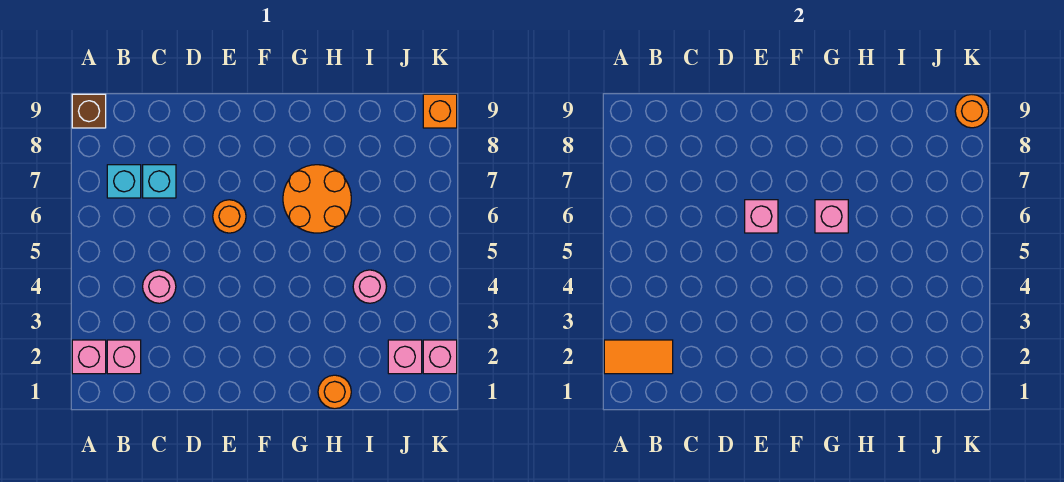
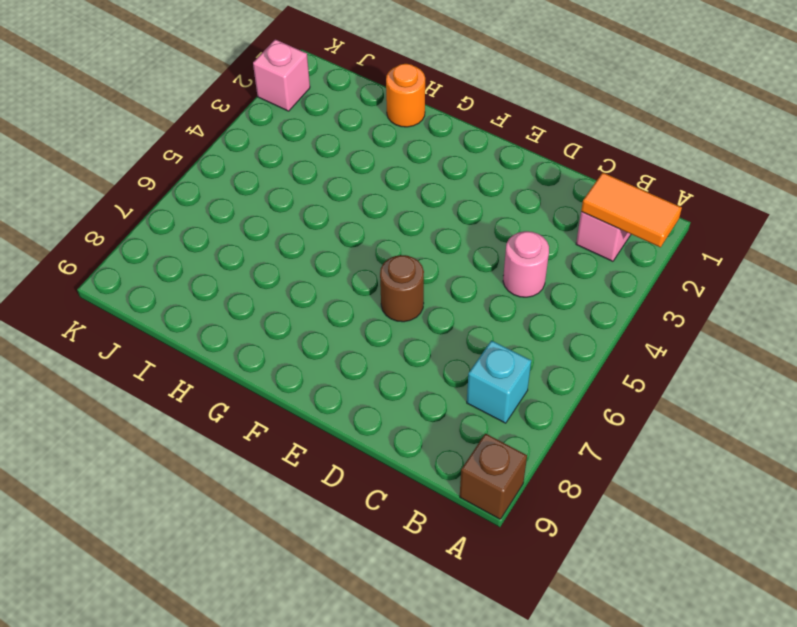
brown 1x1 round brick [380,255,424,322] -> orange 1x1 round brick [213,200,246,233]
none -> pink 1x1 brick [72,340,106,374]
none -> cyan 1x1 brick [143,165,176,198]
none -> orange 2x2 round brick [283,165,351,233]

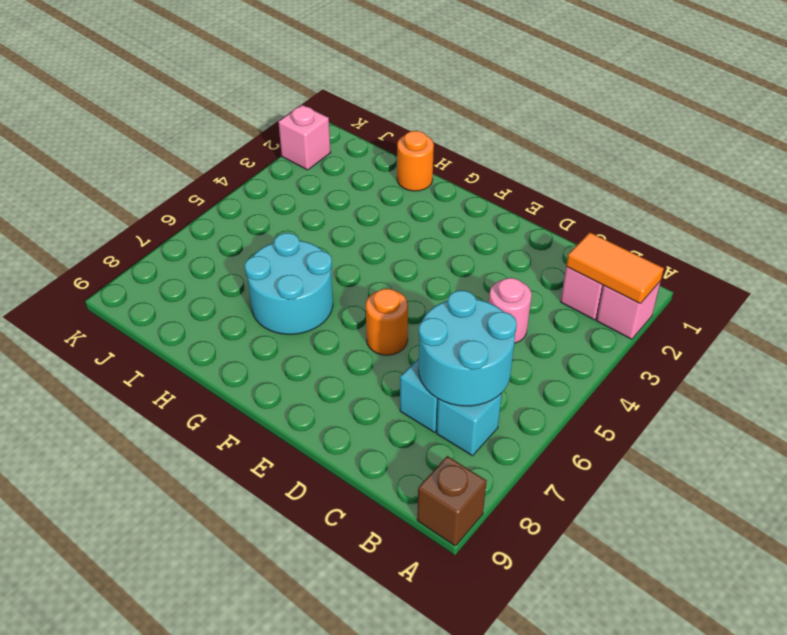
cyan 2x2 round brick [418,290,517,406] -> none
cyan 2x2 round brick [245,233,333,334] -> orange 2x2 round brick [283,165,351,233]
none -> pink 1x1 round brick [353,270,386,303]
none -> pink 1x1 brick [388,340,422,374]
none -> orange 1x1 brick [423,94,457,128]

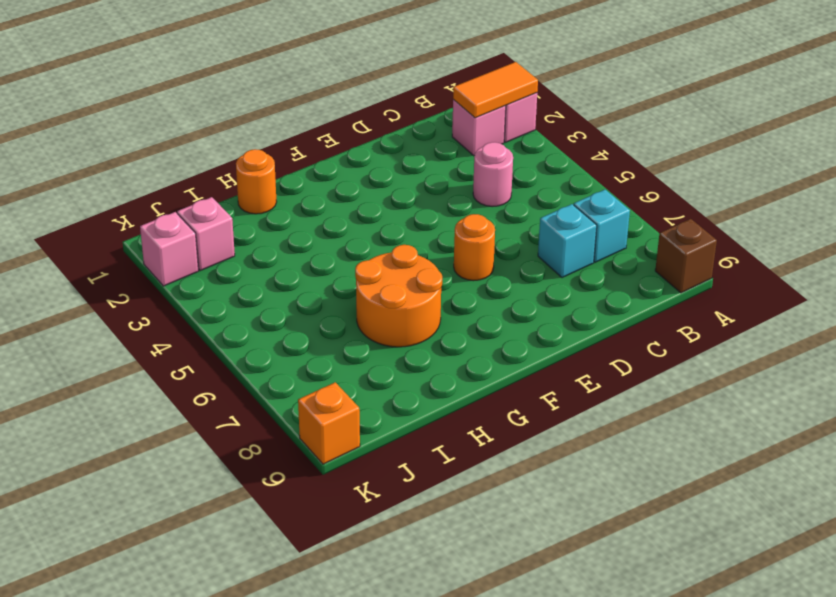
none -> pink 1x1 round brick [353,270,386,303]
none -> pink 1x1 brick [745,200,778,233]
none -> pink 1x1 brick [815,200,848,233]

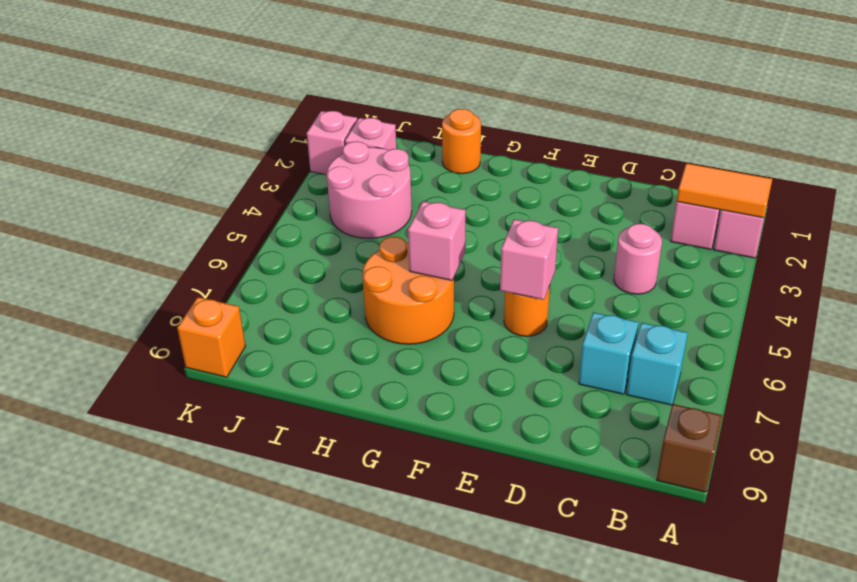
pink 2x2 round brick [327,141,412,238] -> pink 1x1 round brick [353,270,386,303]
none -> orange 1x1 round brick [955,95,989,128]

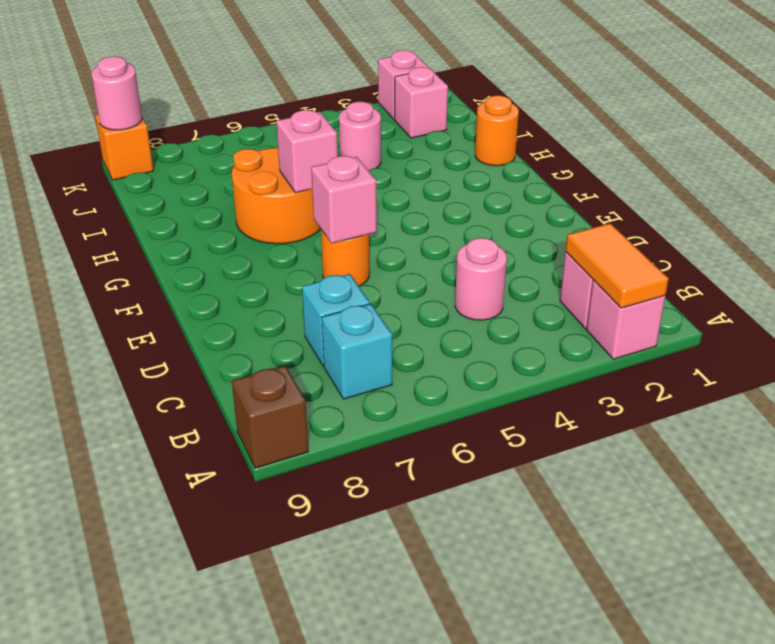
pink 1x1 round brick [91,57,142,130] -> orange 1x1 round brick [955,95,989,128]

